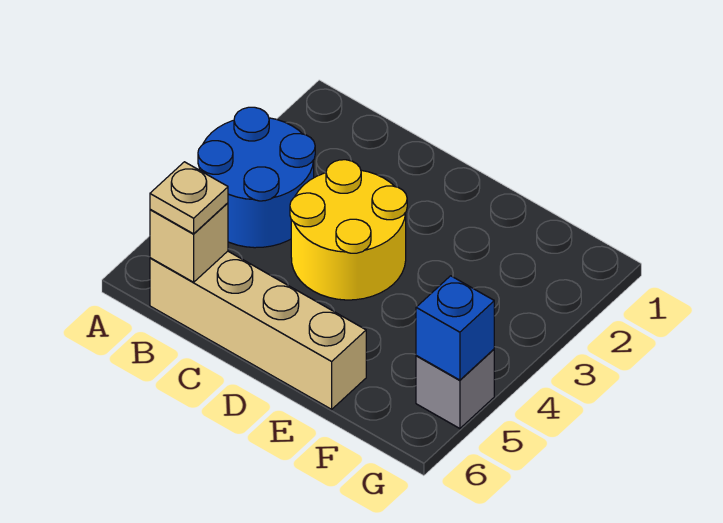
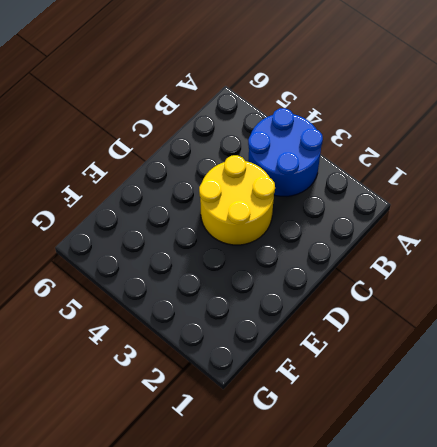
none -> tan 1x4 brick [150,251,366,409]
none -> grey 1x1 brick [416,349,494,429]

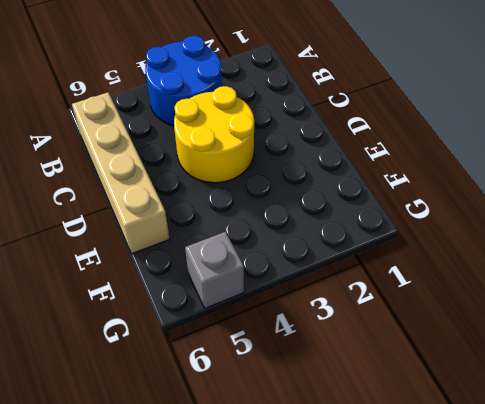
none -> tan 1x1 brick [150,203,228,282]
none -> blue 1x1 brick [416,276,494,380]

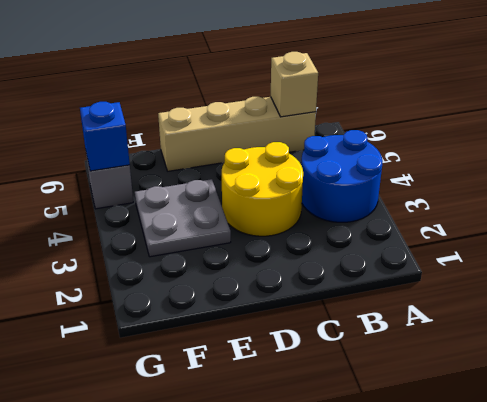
grey 2x2 plate [135,179,231,257] -> none
none -> tan 1x1 plate [150,162,228,234]

